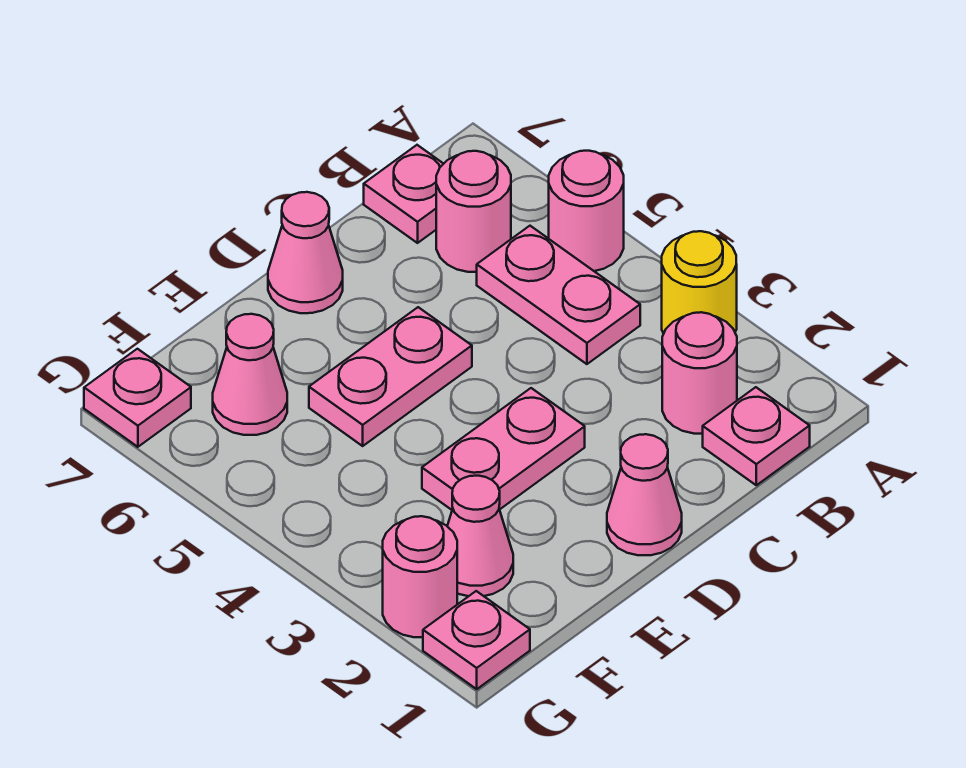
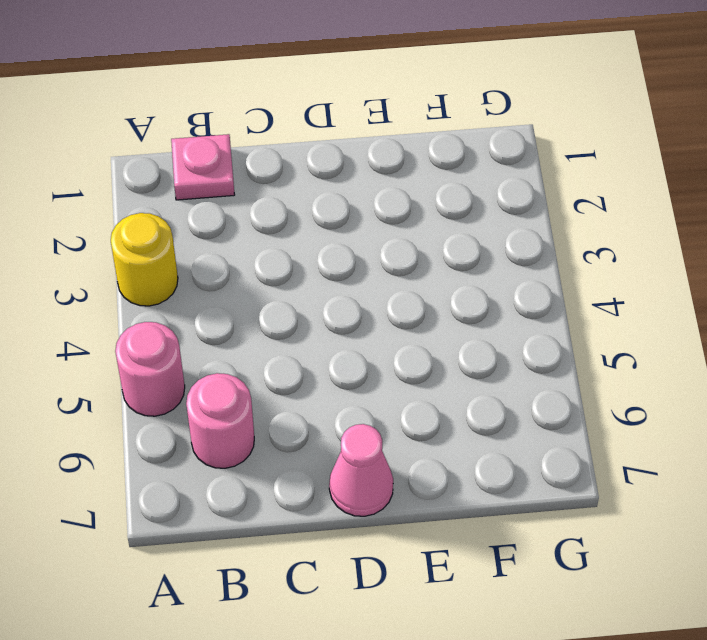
none -> pink 1x1 round brick [662,312,737,434]
none -> pink 1x2 plate [477,226,640,364]
none -> pink 1x1 plate [364,145,443,243]

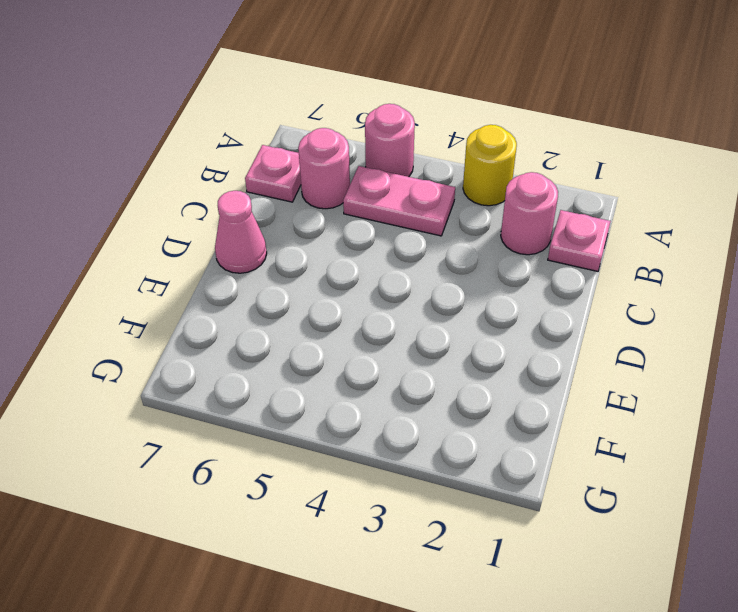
none -> pink 1x1 cone [607,434,682,555]
none -> pink 1x2 plate [422,388,585,510]
none -> pink 1x2 plate [309,307,472,446]

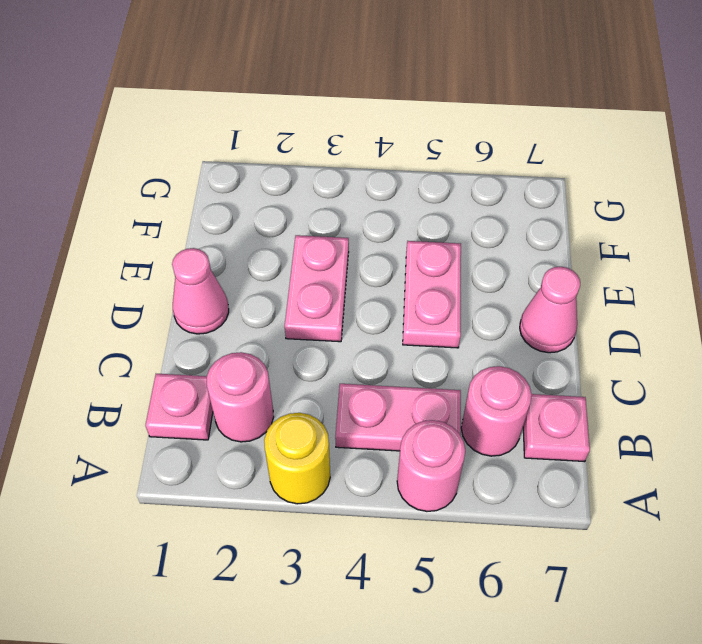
none -> pink 1x1 cone [447,476,513,596]
none -> pink 1x1 cone [213,314,287,435]
none -> pink 1x1 plate [423,591,530,689]

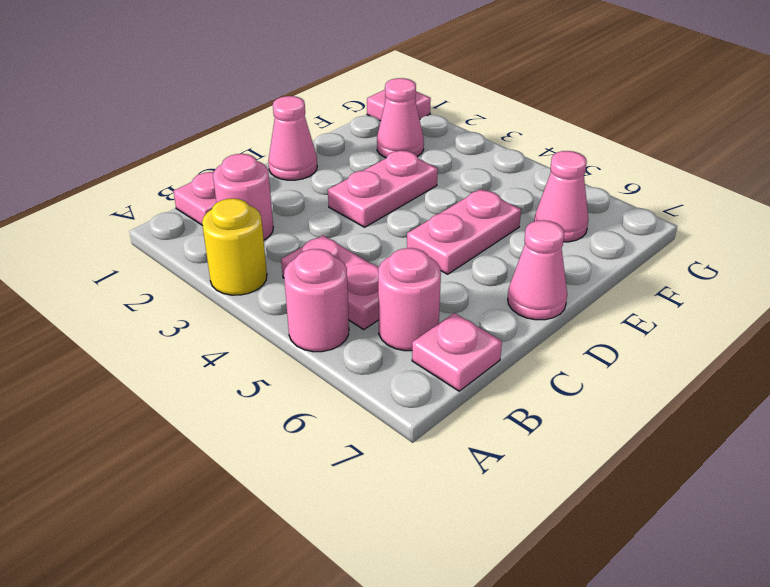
none -> pink 1x1 round brick [383,516,457,637]
none -> pink 1x1 plate [84,349,191,447]

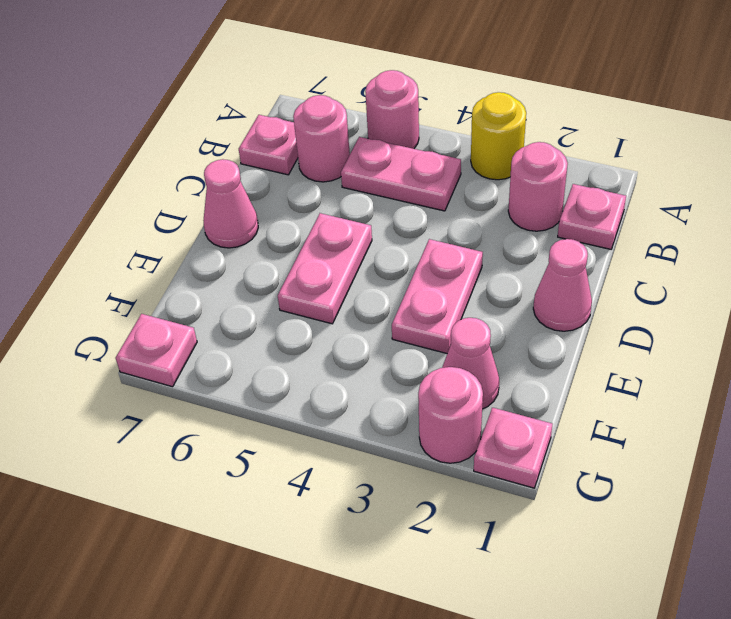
none -> pink 1x1 cone [213,314,287,435]

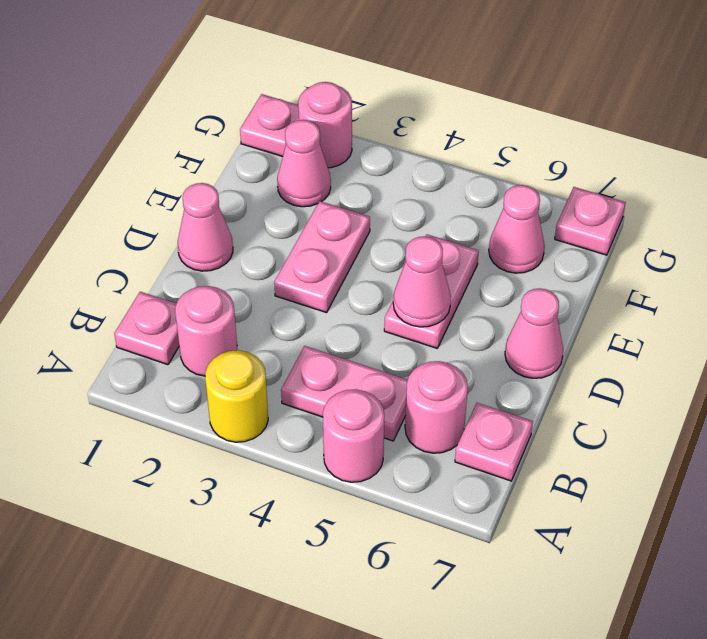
pink 1x1 cone [393,236,451,327] -> none

